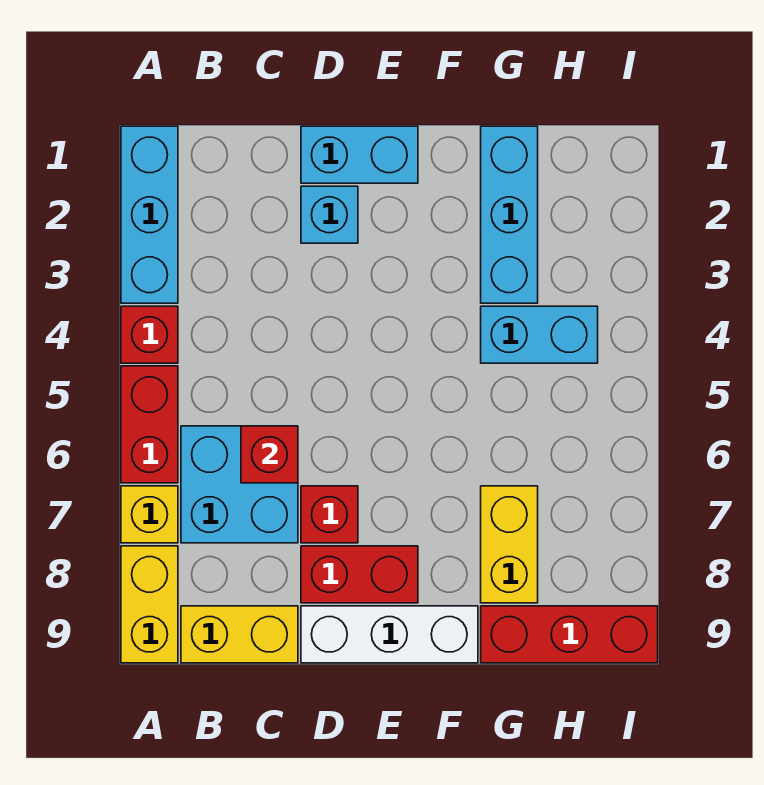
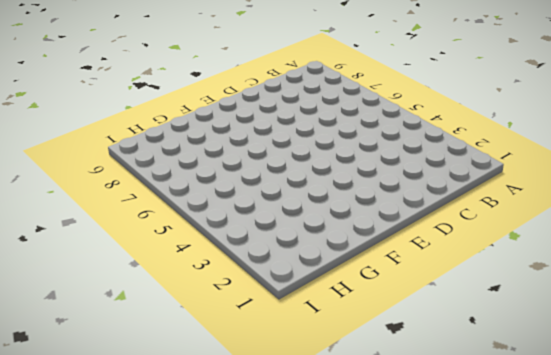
none -> cyan 1x3 brick [121,126,178,303]
none -> red 1x1 brick [121,306,178,363]
none -> red 1x2 brick [121,366,178,483]

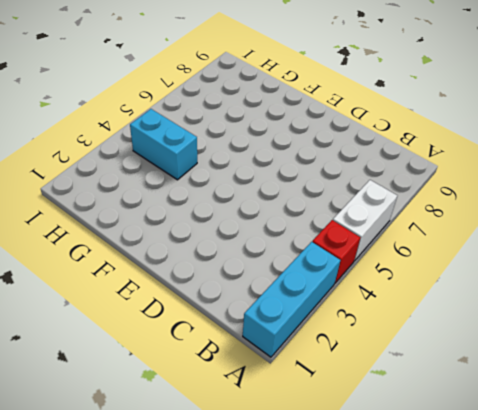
white 1x2 brick [333,180,397,261] -> red 1x2 brick [121,366,178,483]
none -> yellow 1x1 brick [121,486,178,543]
none -> yellow 1x2 brick [121,546,178,663]
none -> cyan 2x2 brick [181,426,298,543]

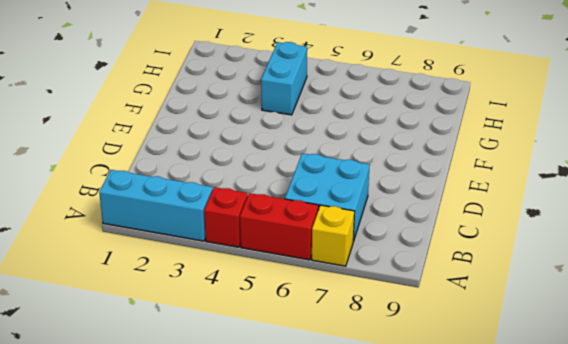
none -> yellow 1x2 brick [121,546,178,663]
none -> yellow 1x2 brick [181,606,298,663]
none -> cyan 1x2 brick [301,126,418,183]

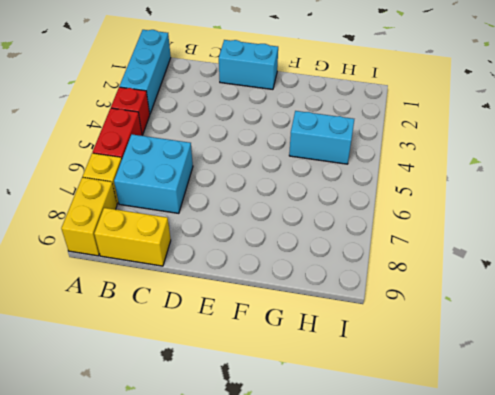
none -> cyan 1x1 brick [301,186,358,243]
none -> red 1x1 brick [301,486,358,543]
none -> red 1x2 brick [301,546,418,603]

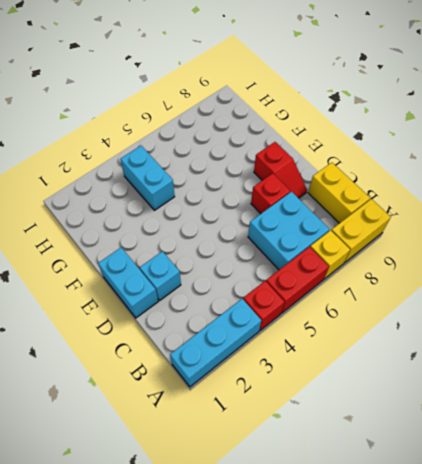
red 1x2 slope [254,142,307,198] -> red 1x2 brick [301,546,418,603]
none -> white 1x3 brick [301,606,478,663]
none -> cyan 1x3 brick [481,126,538,303]
none -> yellow 1x2 brick [481,486,538,603]

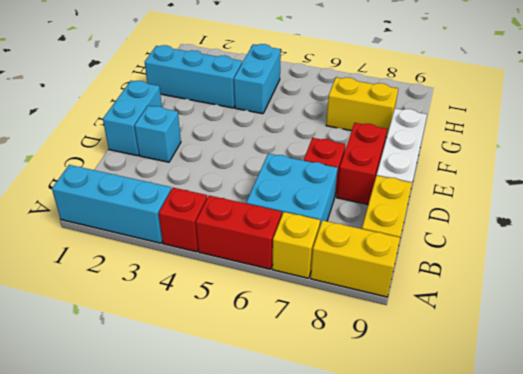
none -> red 1x3 brick [481,606,658,663]
none -> red 1x1 brick [241,426,298,483]

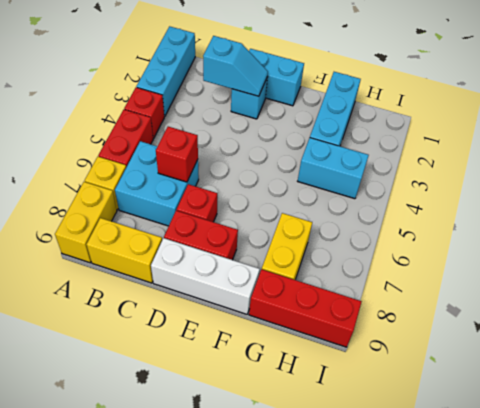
cyan 1x2 slope [203,36,268,96] -> none

